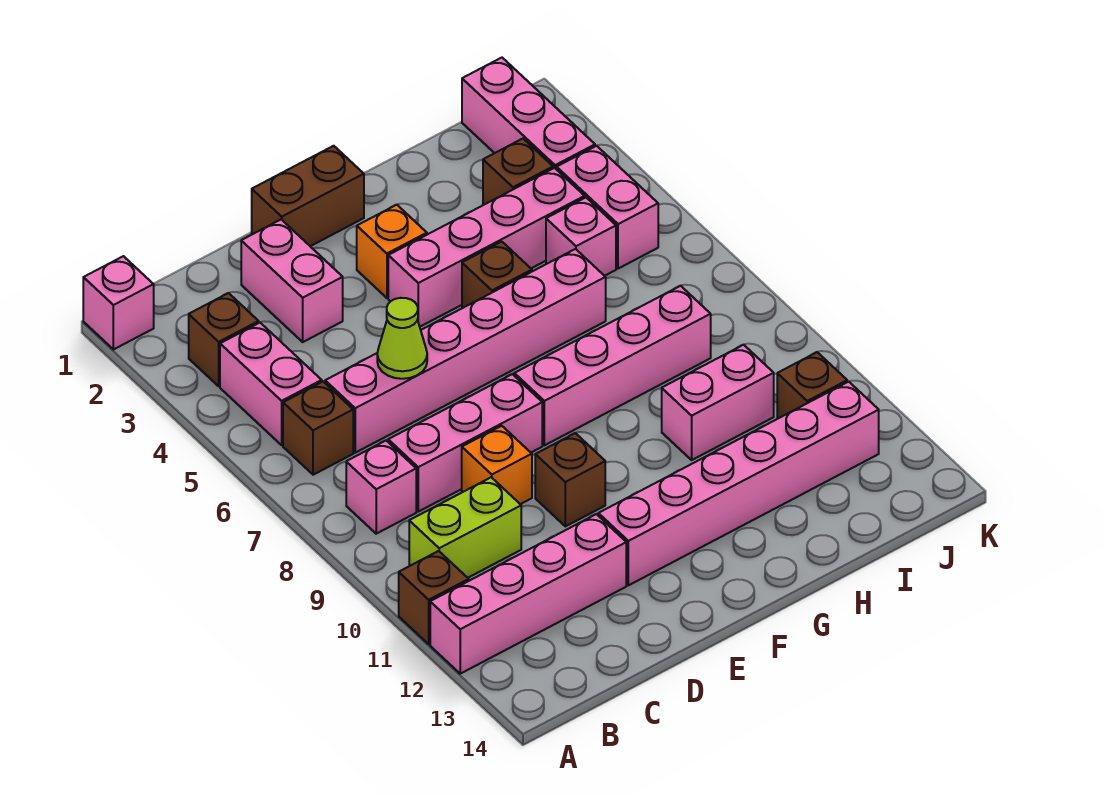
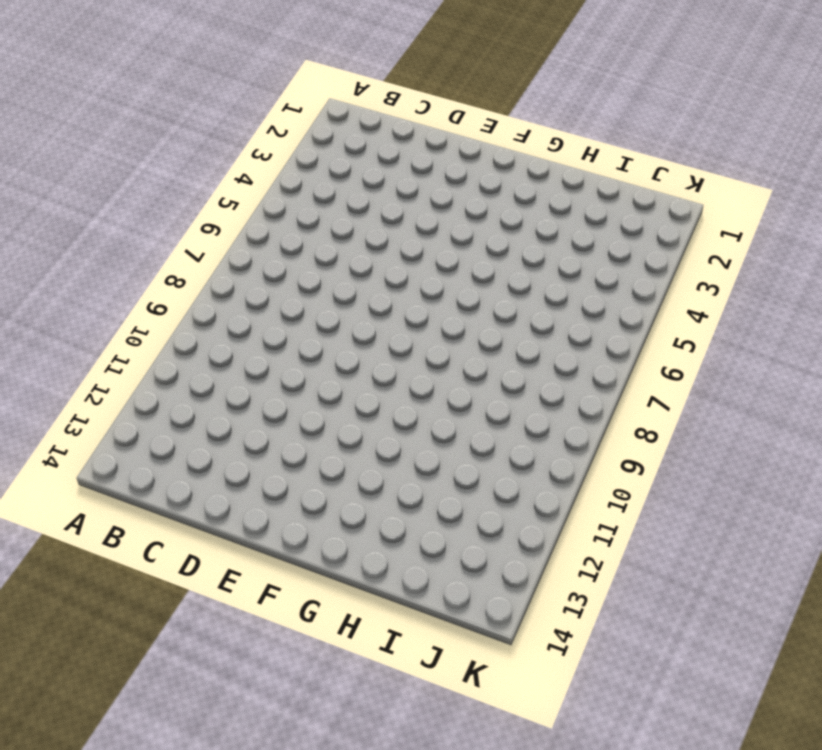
none -> pink 1x1 brick [83,256,154,350]
none -> brown 1x1 brick [399,551,469,644]
none -> pink 1x4 brick [430,514,626,674]

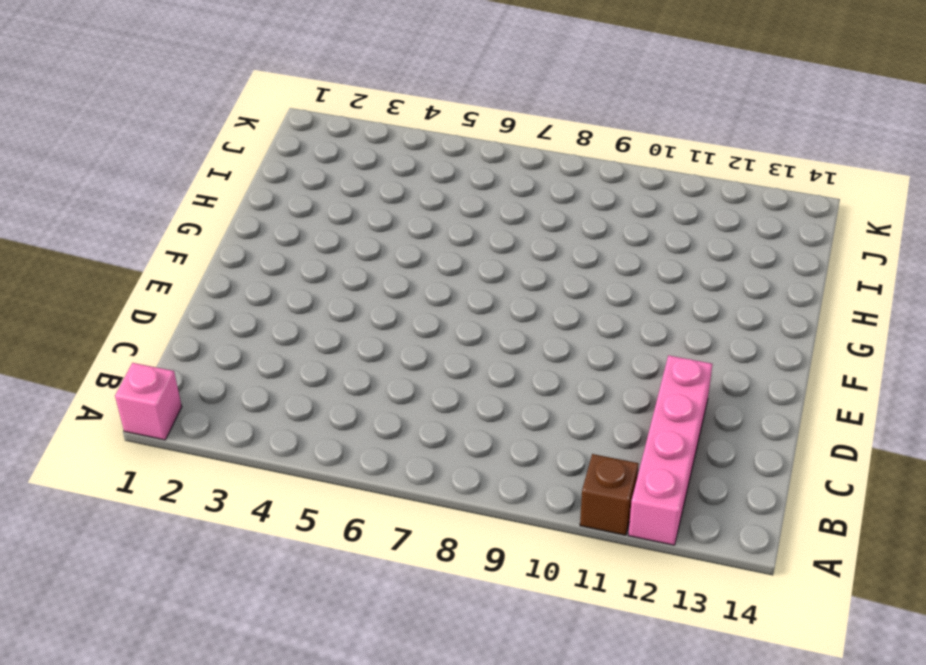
none -> brown 1x1 brick [189,293,259,386]
none -> pink 1x2 brick [220,323,322,445]
none -> brown 1x1 brick [283,382,353,475]

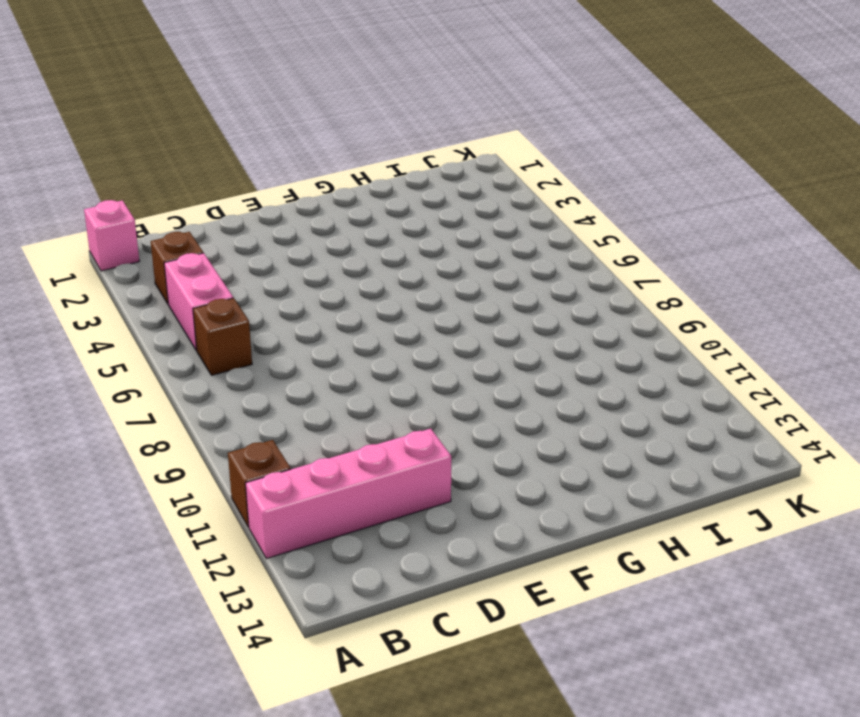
none -> pink 1x1 brick [346,441,416,534]
none -> lime 1x2 brick [409,477,521,578]
none -> pink 1x6 brick [325,249,606,453]

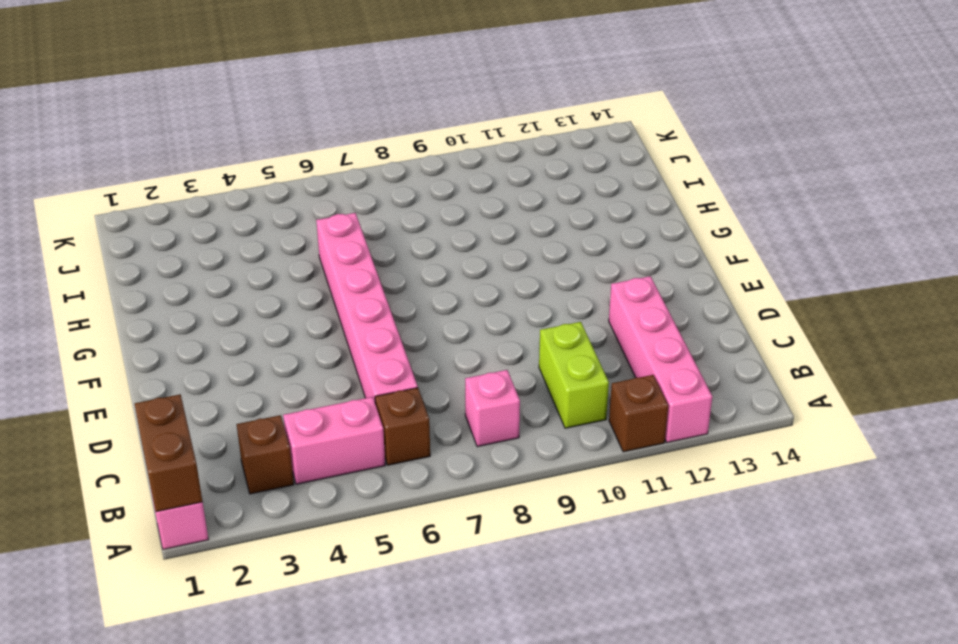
brown 1x2 brick [135,394,202,512] -> brown 1x2 brick moved to [252,146,364,246]
none -> pink 1x3 brick [388,374,542,512]
none -> pink 1x2 brick [241,220,343,342]
none -> orange 1x1 brick [462,426,532,504]

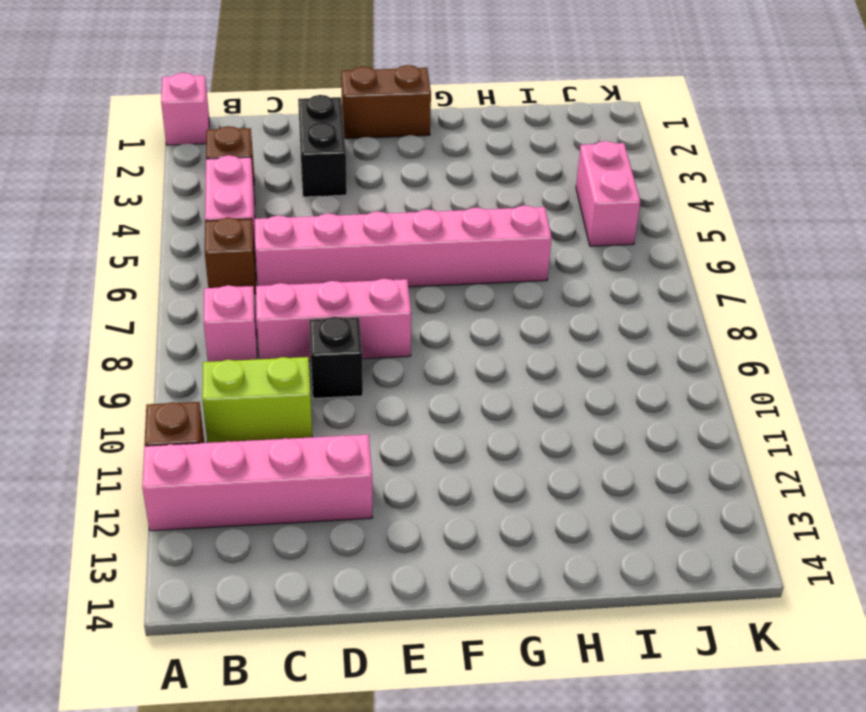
black 1x2 brick [298,95,347,197] -> pink 1x2 brick [241,220,343,342]
black 1x1 brick [309,317,363,398] -> orange 1x1 brick [462,426,532,504]
none -> brown 1x1 brick [535,433,605,526]
none -> pink 1x6 brick [598,382,879,585]
none -> orange 1x1 brick [357,205,427,298]

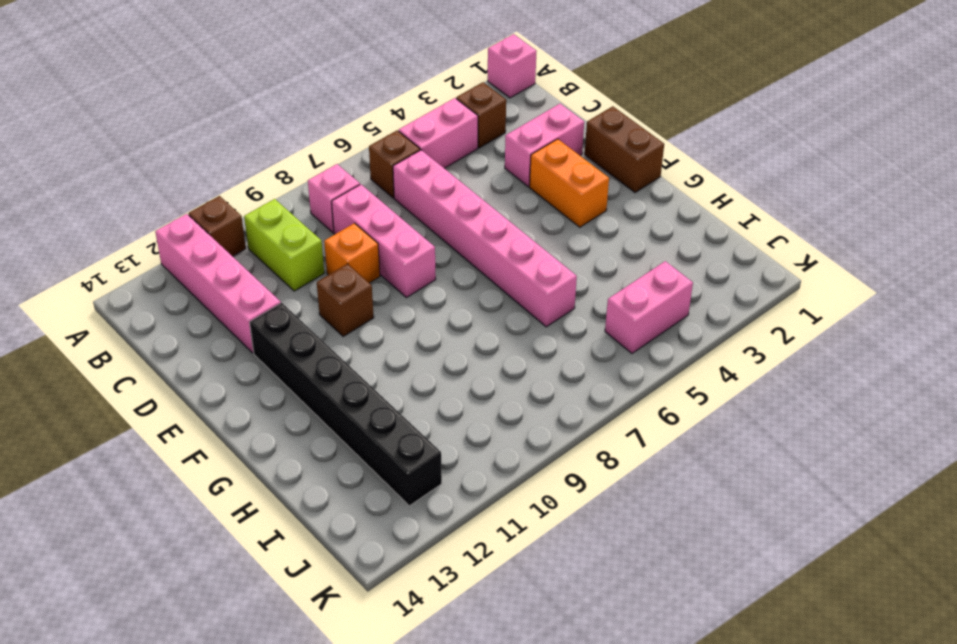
orange 1x2 brick [530,139,609,227] -> orange 1x1 brick [357,205,427,298]
black 1x6 brick [250,303,442,506] -> pink 1x6 brick [598,382,879,585]
none -> pink 1x4 brick [388,168,585,327]
none -> pink 1x4 brick [514,286,711,445]
none -> brown 1x1 brick [462,242,532,308]

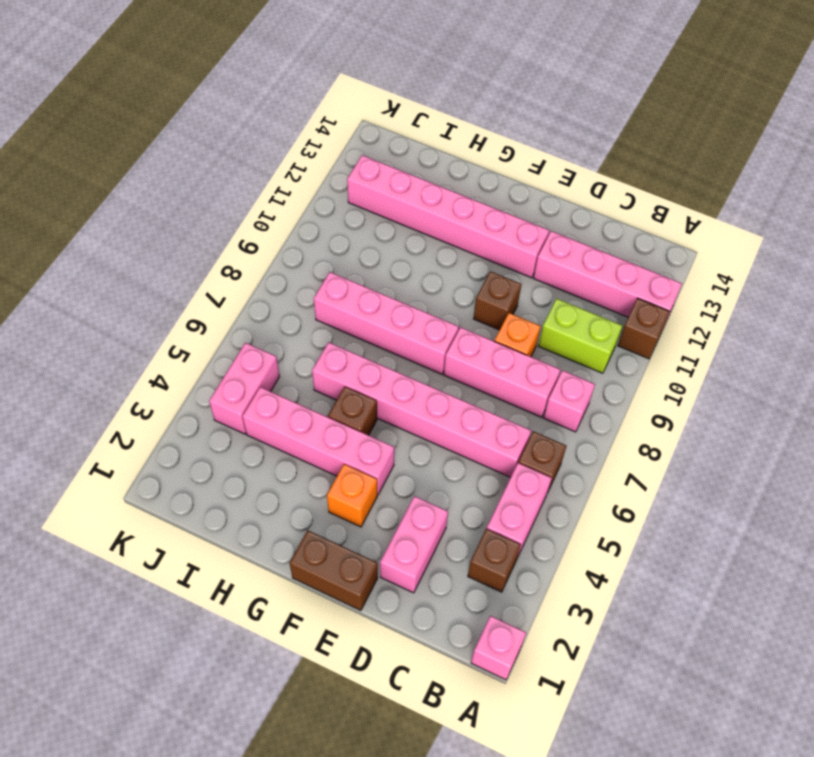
none -> pink 1x2 brick [662,345,774,460]
none -> brown 1x1 brick [483,139,553,205]
none -> pink 1x1 brick [546,198,616,276]

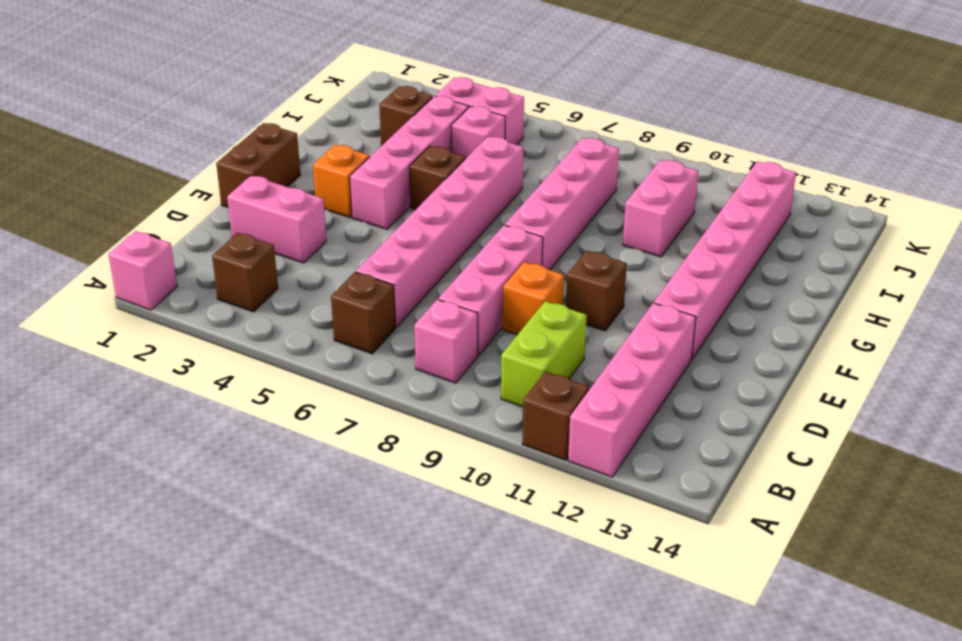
none -> pink 1x2 brick [220,323,322,445]
none -> pink 1x3 brick [462,58,595,170]
none -> brown 1x1 brick [777,352,847,418]

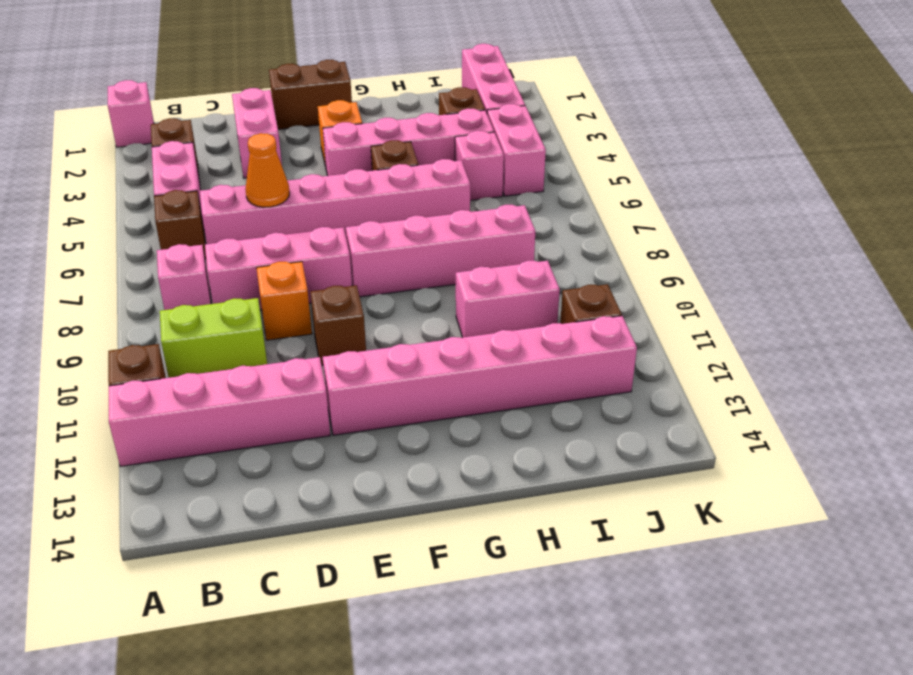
orange 1x1 cone [245,133,289,207] -> lime 1x1 cone [377,298,427,379]

